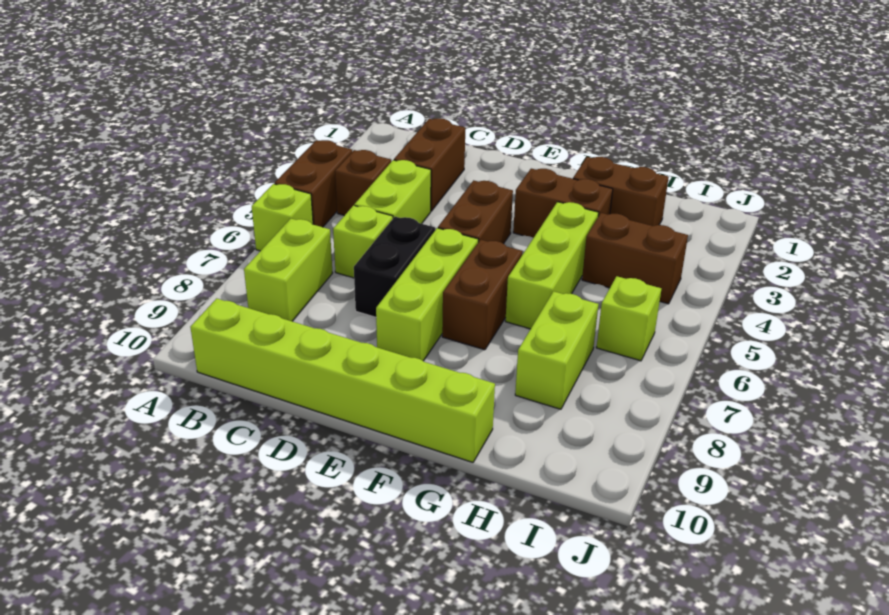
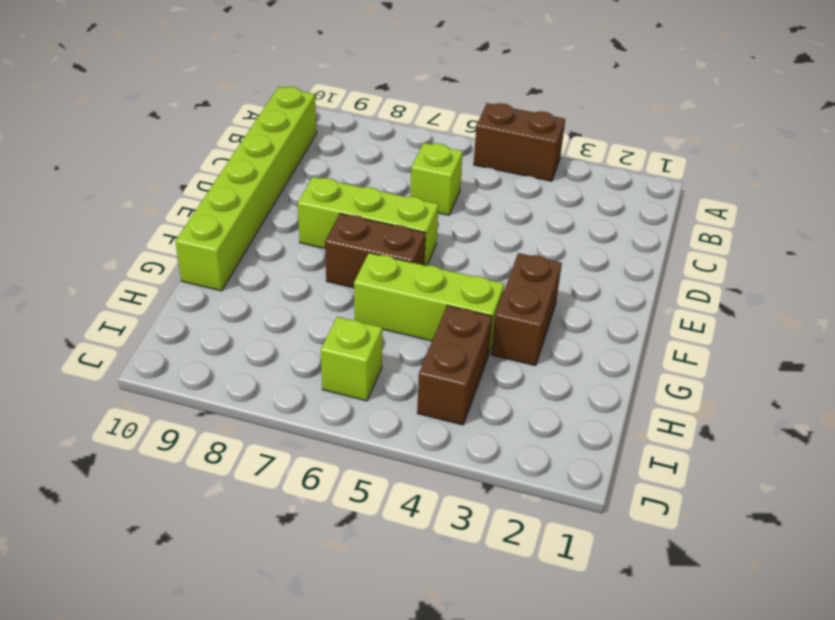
none -> lime 1x1 brick [252,184,313,251]
none -> brown 1x1 brick [335,150,391,216]
none -> lime 1x2 brick [244,219,332,321]

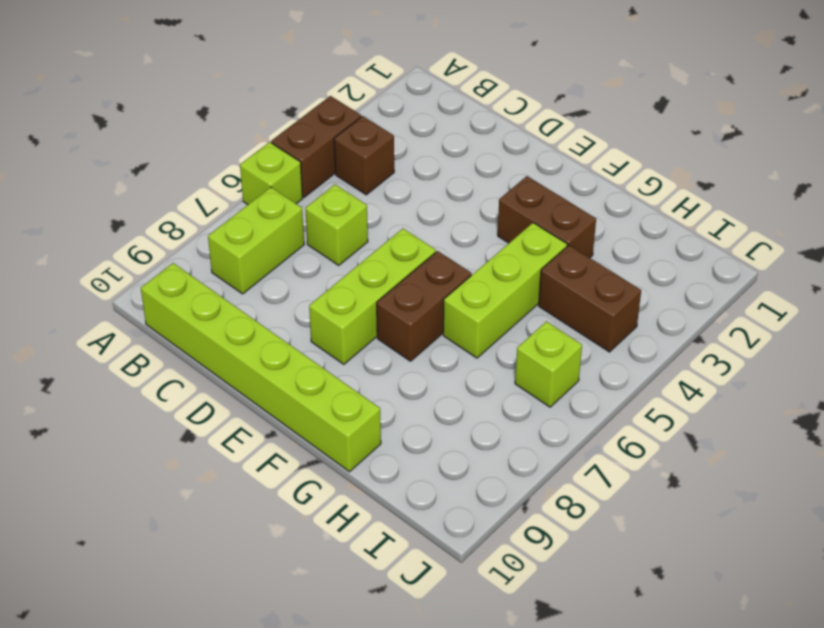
none -> brown 1x2 brick [394,118,465,211]
none -> lime 1x2 brick [354,160,431,224]
none -> black 1x2 brick [354,217,435,317]

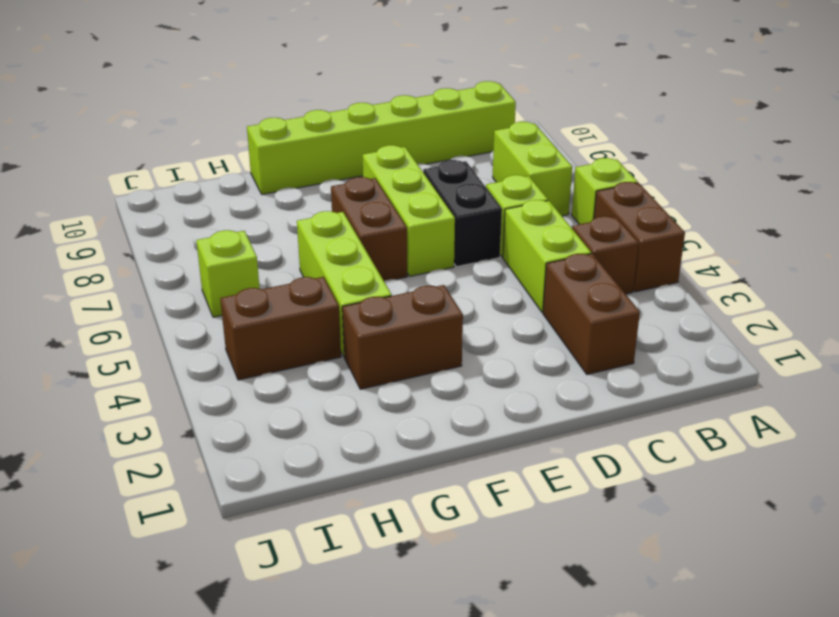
none -> brown 1x2 brick [438,180,513,244]
none -> brown 1x2 brick [573,157,669,226]
none -> lime 1x2 brick [515,291,598,409]

